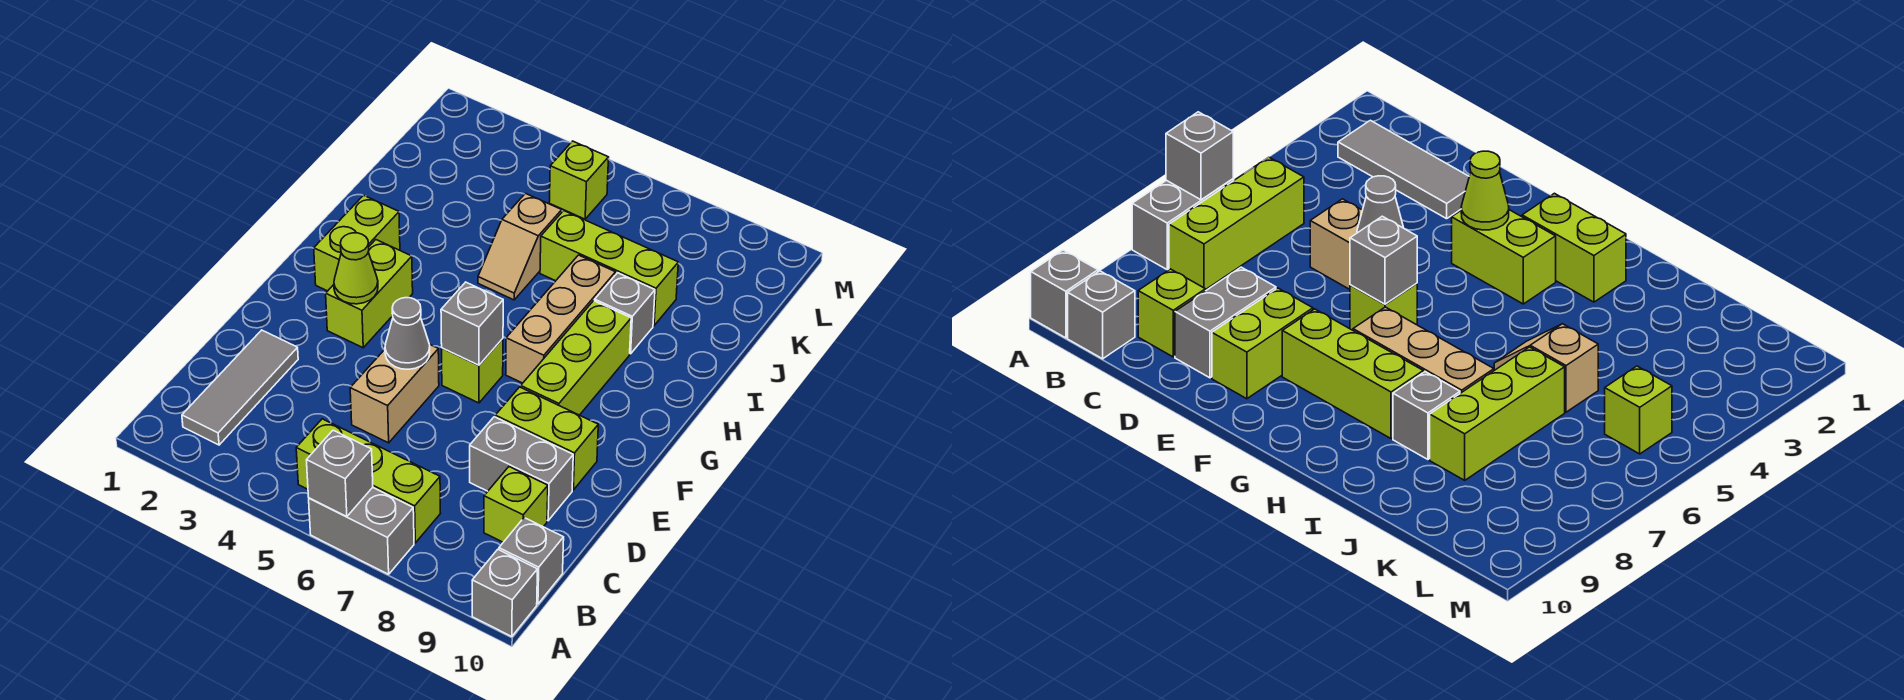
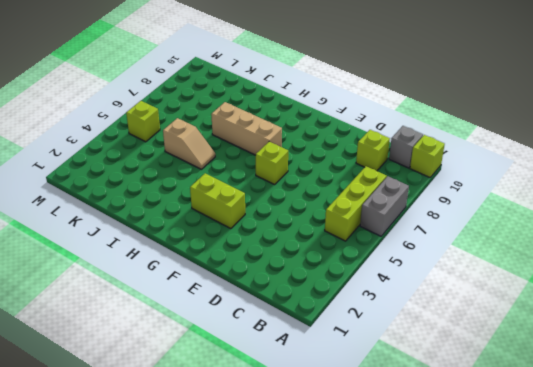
lime 1x1 brick [410,135,445,177] -> grey 1x1 brick [472,550,538,637]
none -> grey 1x3 tile [182,330,298,445]
none -> tan 1x2 brick [350,344,439,443]
none -> grey 1x2 brick [470,417,573,521]

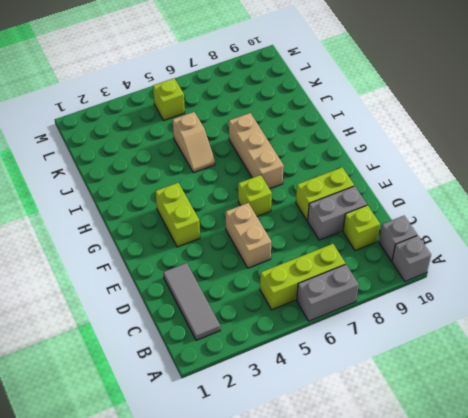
none -> lime 1x3 brick [521,301,631,415]
none -> lime 1x2 brick [314,195,400,291]
none -> grey 1x1 brick [595,273,655,354]

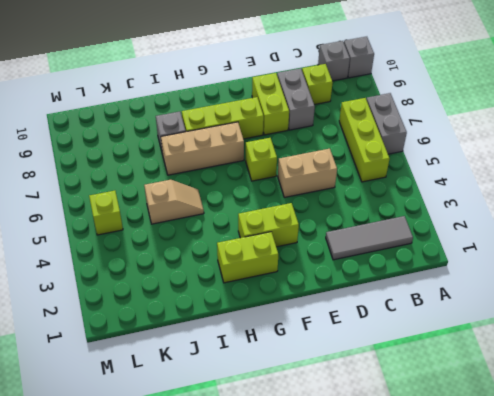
none -> lime 1x3 brick [540,211,678,326]
none -> grey 1x1 brick [307,430,373,517]
none -> grey 1x1 cone [385,298,430,369]

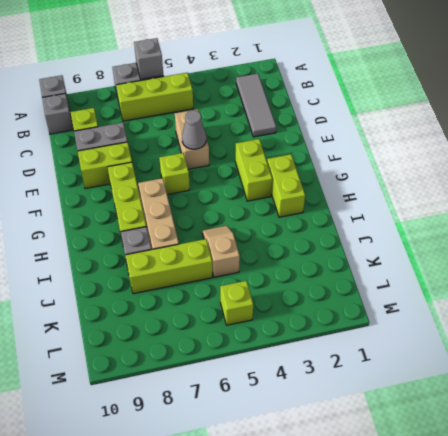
none -> lime 1x1 cone [334,233,378,304]
none -> grey 1x1 brick [441,282,503,365]

